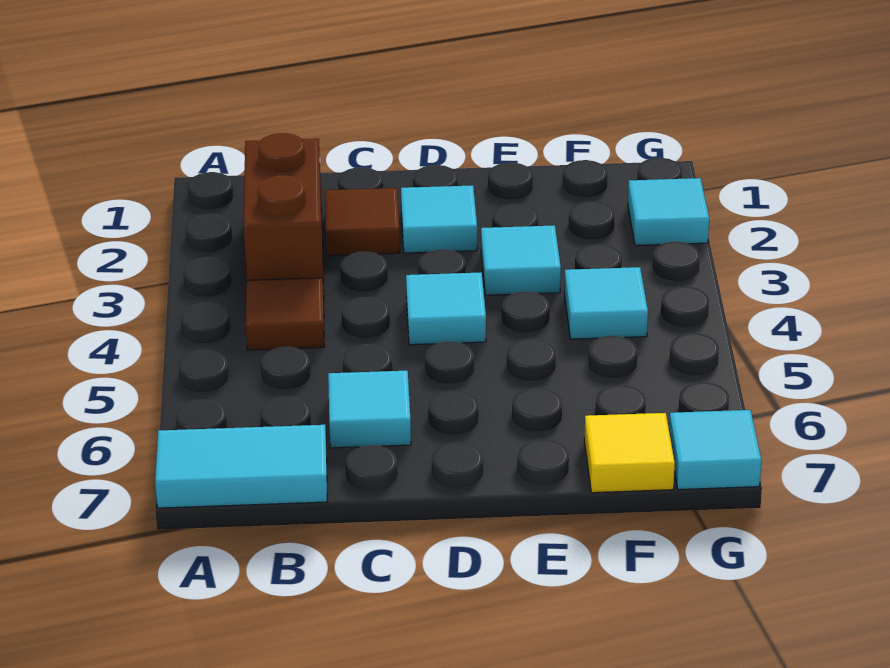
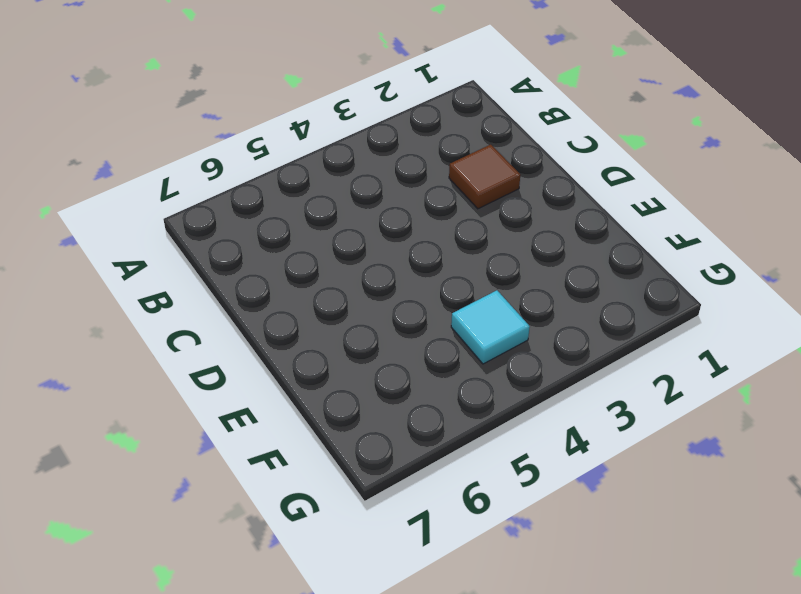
none -> cyan 1x2 tile [155,425,327,508]
none -> brown 1x2 brick [243,133,324,298]
none -> brown 1x1 tile [246,278,324,350]

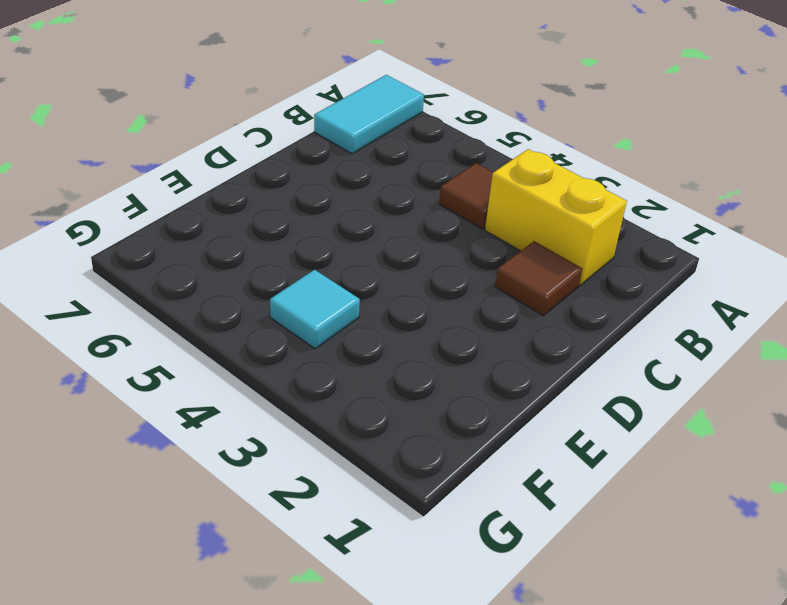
yellow 1x2 brick [485,149,627,285] -> brown 1x2 brick [243,133,324,298]
none -> cyan 1x1 tile [328,371,411,448]
none -> cyan 1x1 tile [401,185,477,253]
none -> cyan 1x1 tile [406,273,486,345]

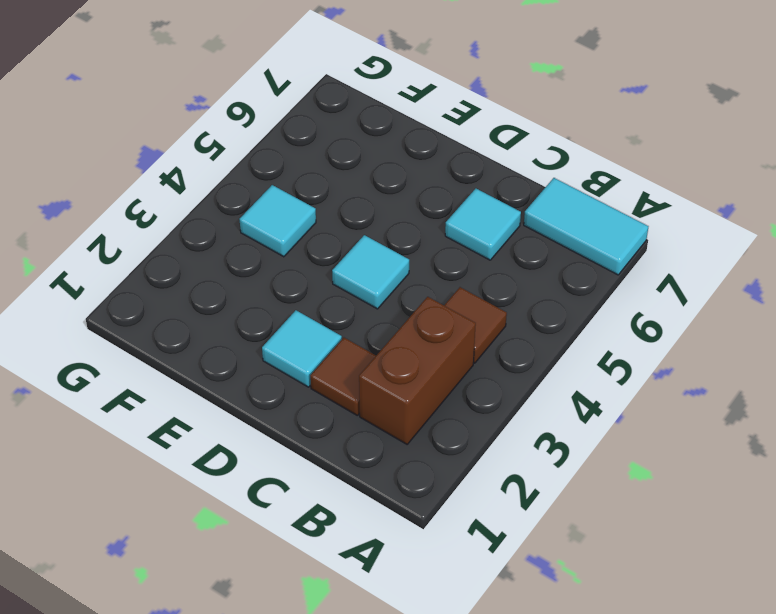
none -> cyan 1x1 tile [481,225,561,295]
none -> yellow 1x1 tile [584,413,675,493]
none -> cyan 1x1 tile [628,178,709,246]

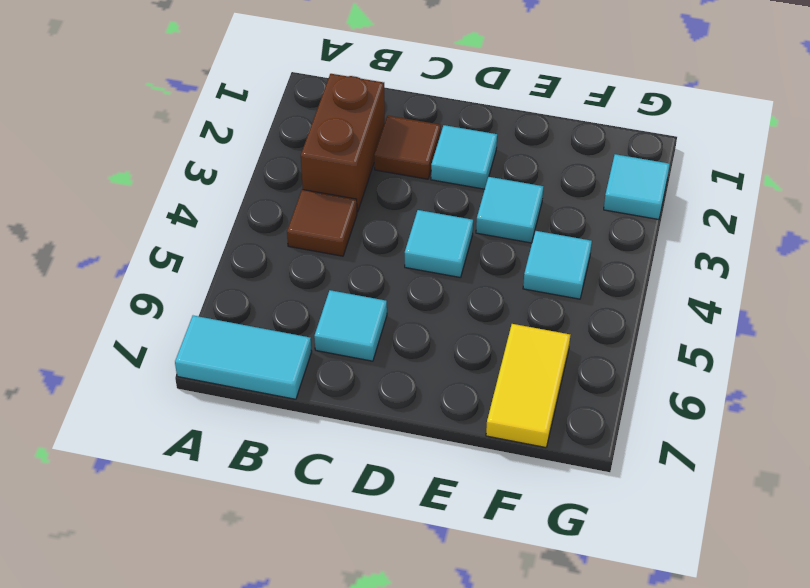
yellow 1x2 tile [486,324,570,448] -> yellow 1x1 tile [584,413,675,493]
none -> cyan 1x1 tile [669,410,762,490]

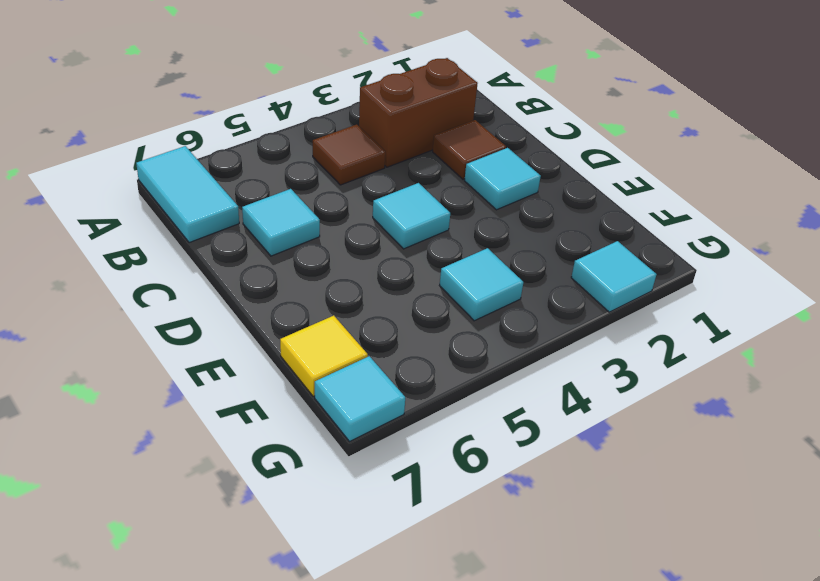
none -> cyan 1x1 tile [481,225,561,295]

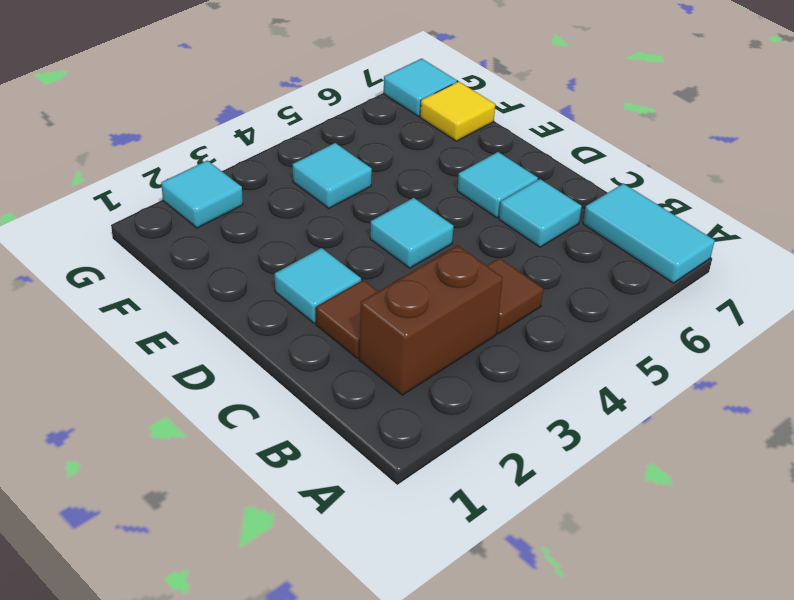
cyan 1x1 tile [457,152,538,218] -> cyan 1x1 tile moved to [481,225,561,295]

